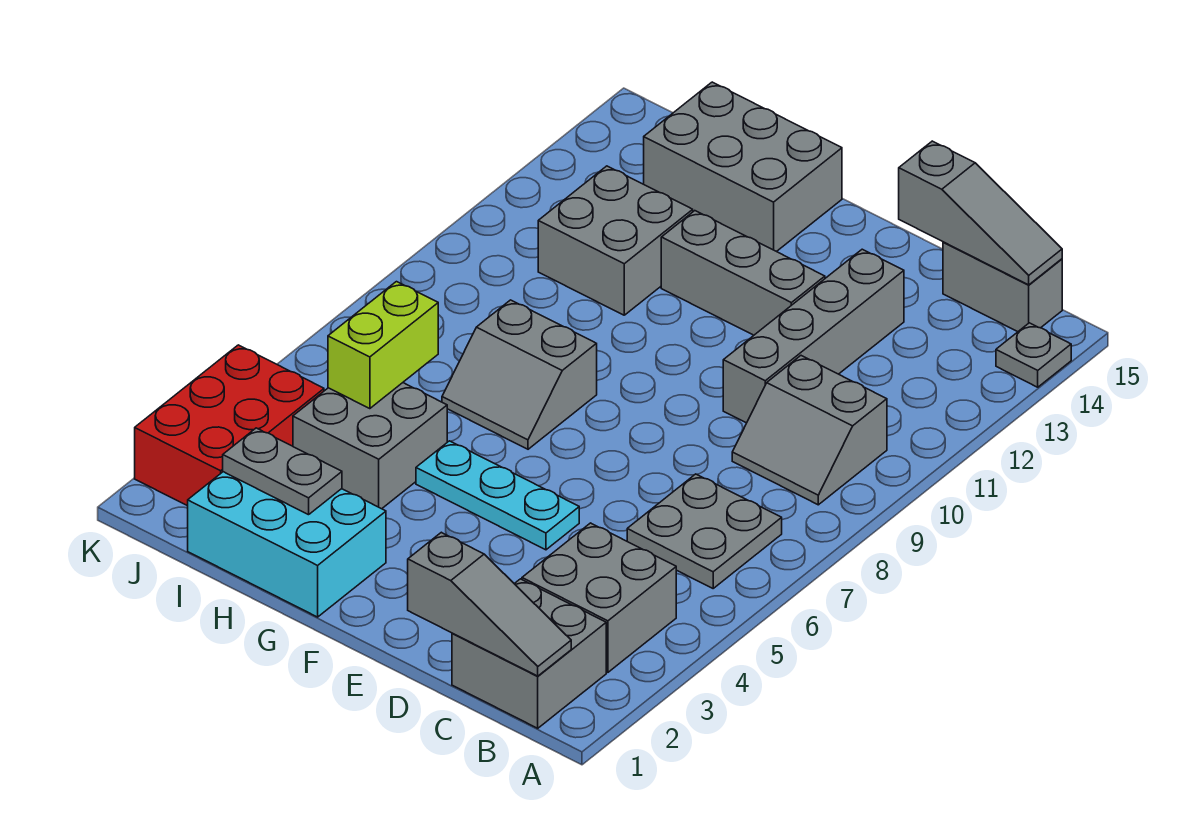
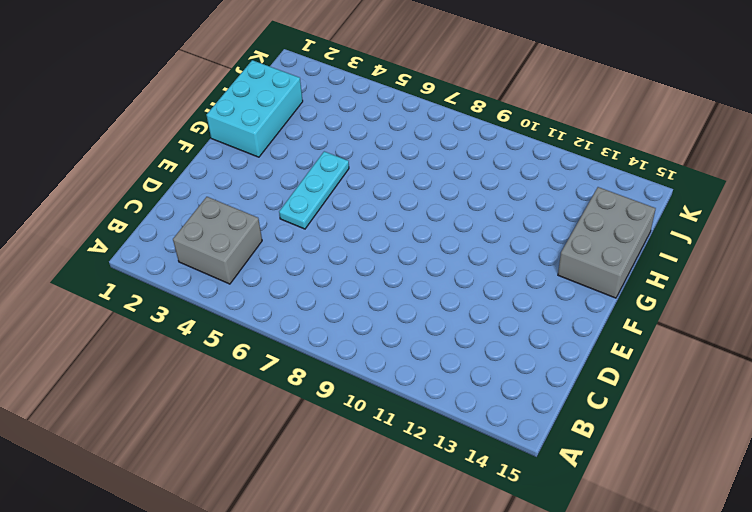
none -> grey 1x1 plate [996,323,1071,387]
none -> grey 2x2 brick [452,579,606,728]
none -> grey 2x2 plate [627,474,782,588]

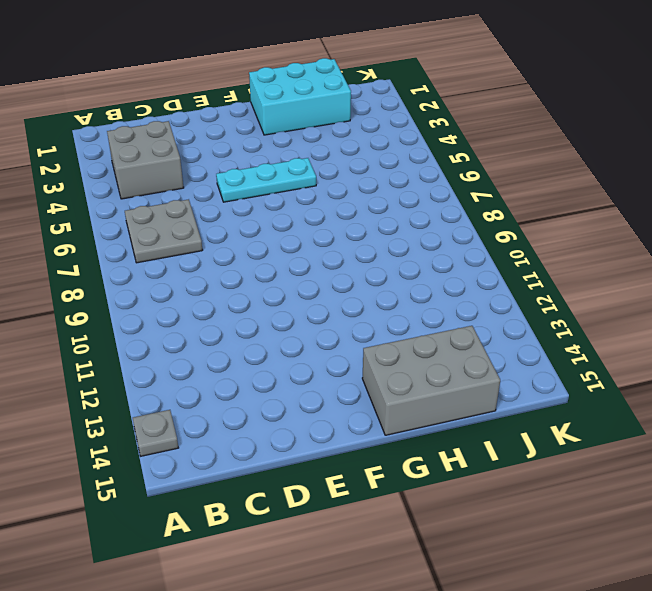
none -> grey 2x2 brick [452,579,606,728]
none -> grey 2x2 slope [732,356,887,505]
none -> grey 1x2 brick [943,242,1062,332]

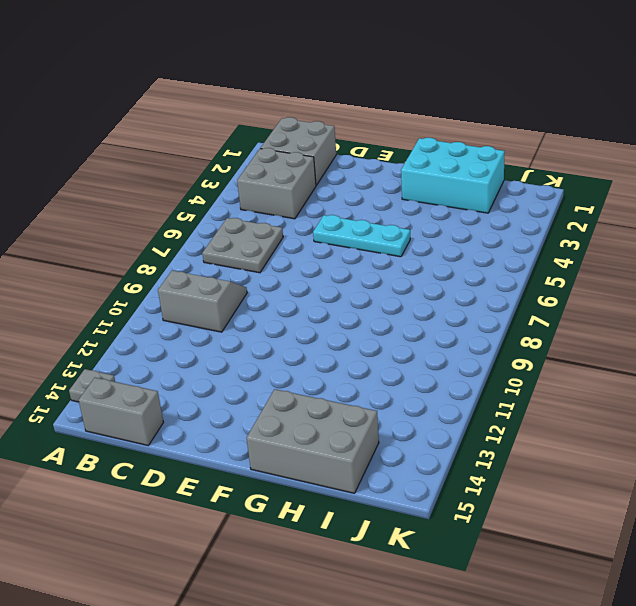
none -> grey 1x4 brick [723,249,904,423]
none -> grey 1x3 brick [661,211,825,335]
none -> grey 2x2 slope [442,300,597,449]

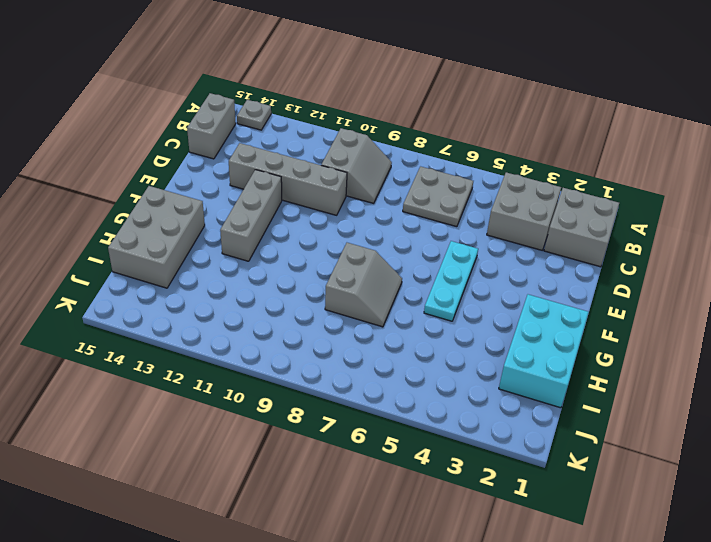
none -> grey 2x2 brick [293,383,447,509]
none -> grey 2x2 brick [538,166,693,315]
none -> red 2x3 brick [135,345,324,506]

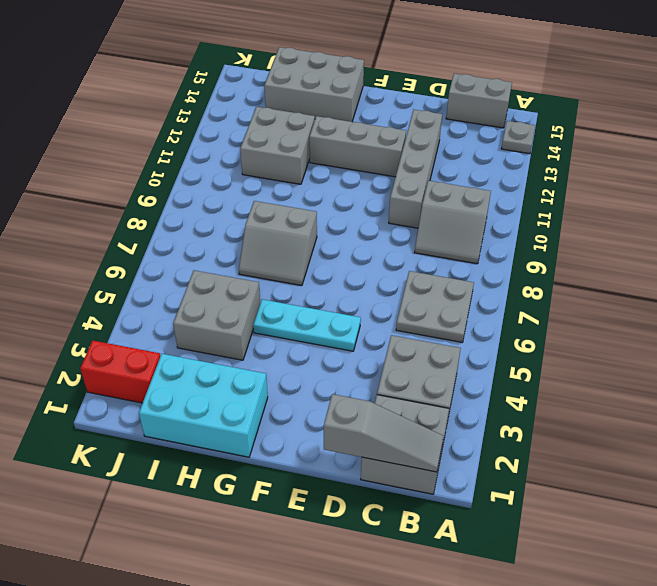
red 1x2 brick [80,340,160,403] -> red 2x3 brick [135,345,324,506]
none -> grey 1x3 slope [899,141,1062,285]
none -> grey 1x2 plate [223,428,342,515]
none -> lime 1x2 brick [328,282,438,409]

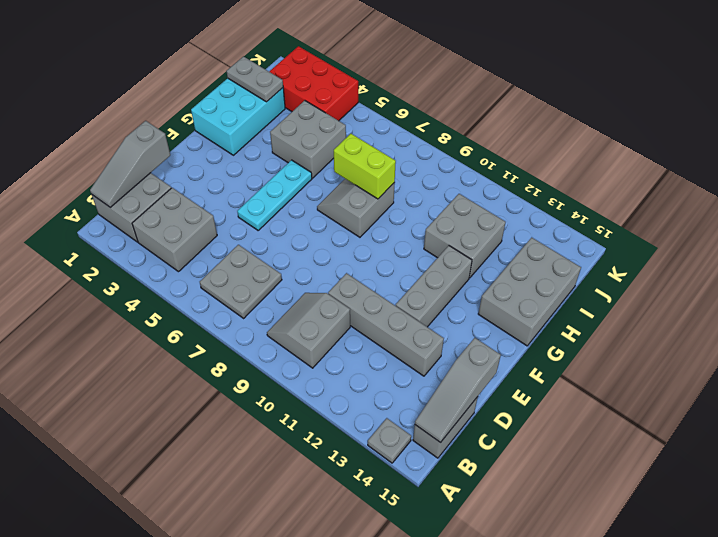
lime 1x2 brick [334,134,396,199] -> lime 1x2 brick moved to [328,282,438,409]
grey 1x2 plate [227,57,283,102] -> grey 1x2 plate turned to [223,428,342,515]

